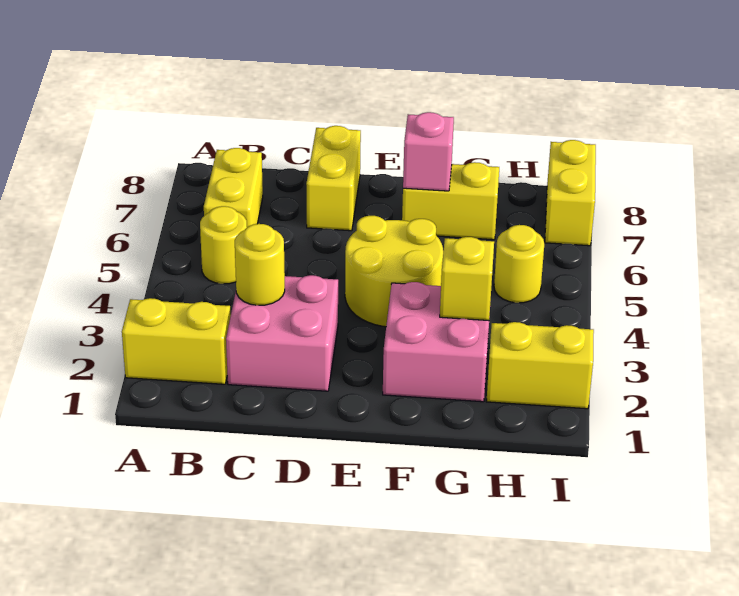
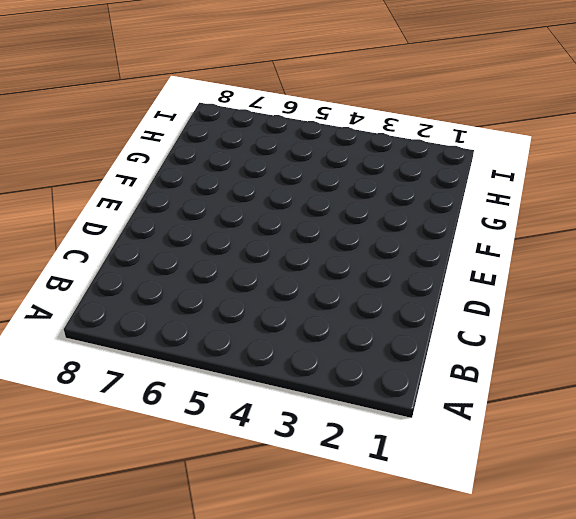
none -> yellow 1x2 brick [122,298,231,384]
none -> yellow 1x1 round brick [200,206,247,284]
none -> yellow 1x2 brick [204,148,263,227]

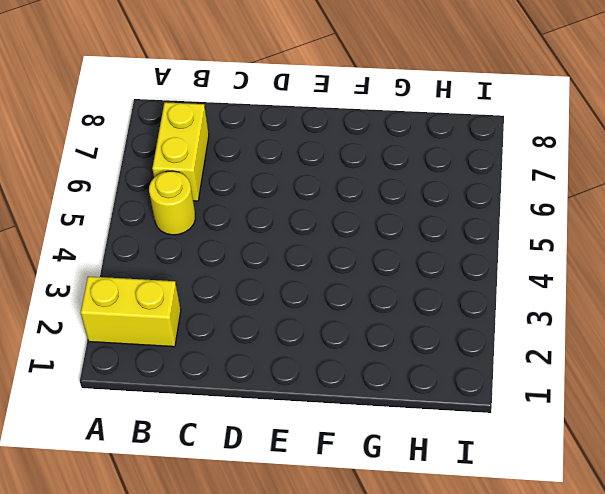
none -> pink 2x2 brick [226,275,338,391]
none -> yellow 1x2 brick [306,126,361,231]
none -> yellow 2x2 round brick [345,216,443,327]

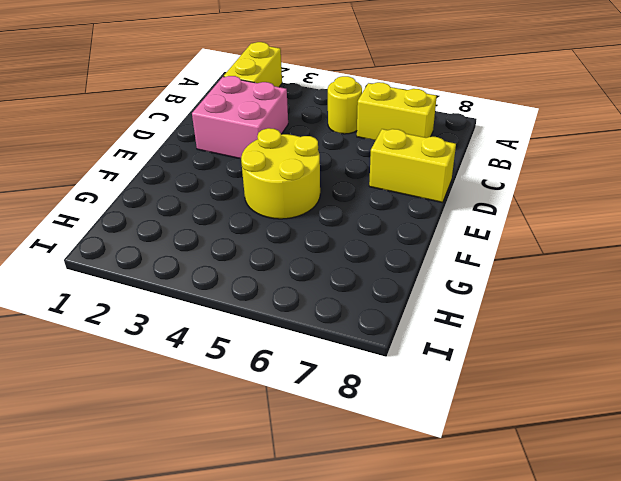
none -> pink 2x2 brick [383,282,490,402]
none -> yellow 1x2 brick [402,162,499,240]
none -> yellow 1x2 brick [486,322,594,409]

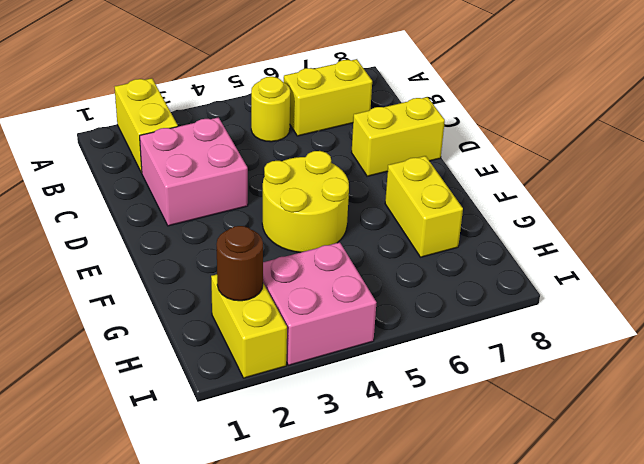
brown 1x1 round brick [217,226,263,301] -> none
pink 2x2 brick [263,242,377,365] -> pink 2x2 brick moved to [383,282,490,402]
none -> yellow 1x1 round brick [494,225,544,303]
none -> yellow 1x2 brick [545,140,596,246]
none -> yellow 1x1 round brick [235,224,285,305]

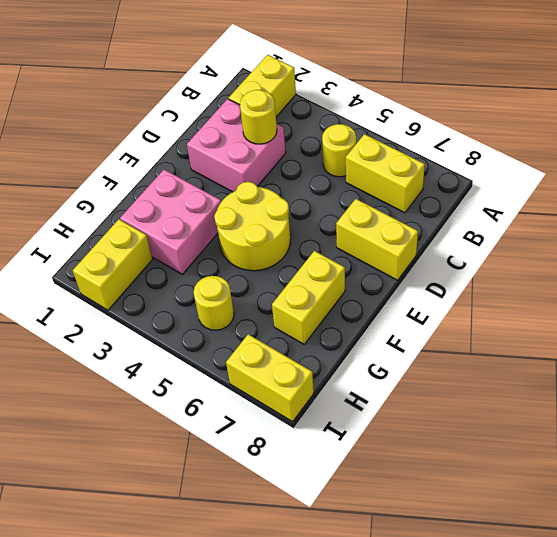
none -> pink 1x1 brick [403,112,454,191]
none -> yellow 1x1 brick [440,237,494,321]

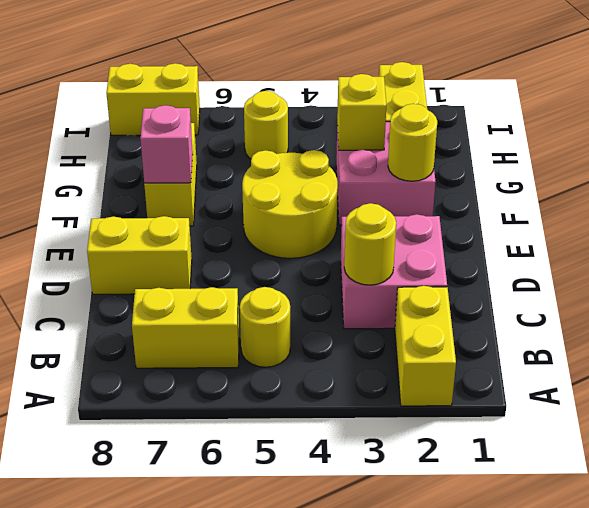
yellow 1x1 round brick [388,104,437,181] -> none

